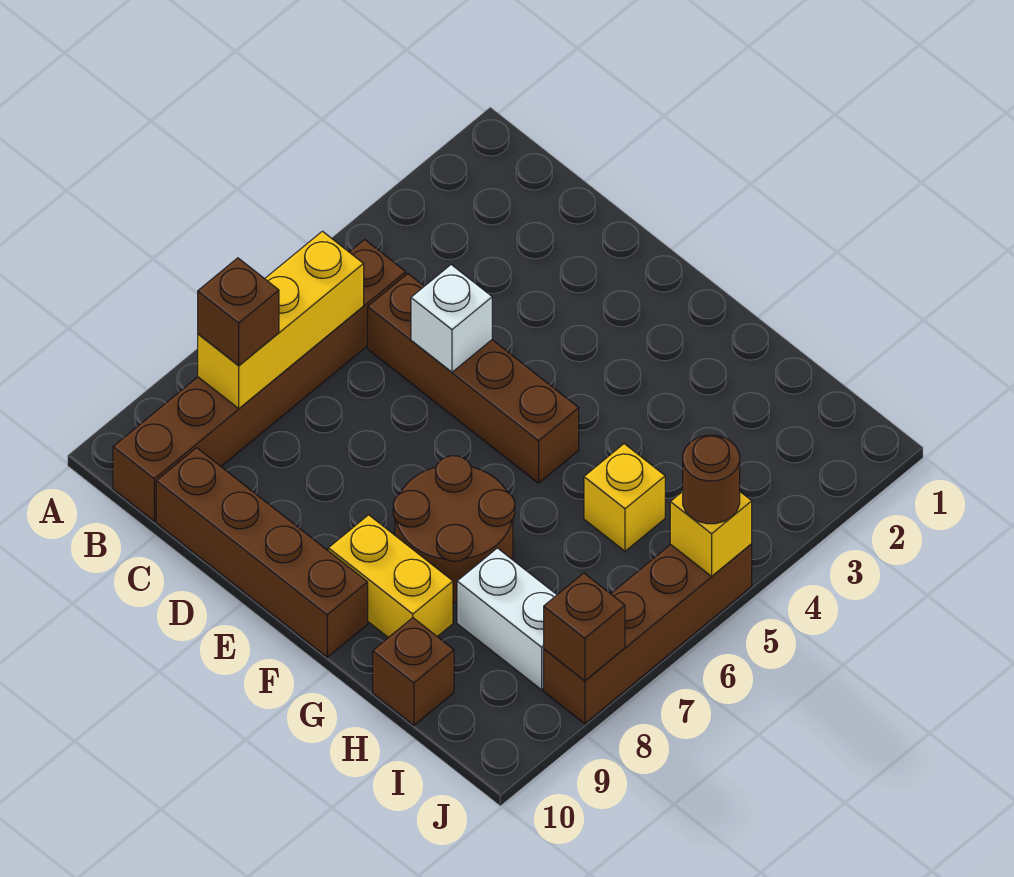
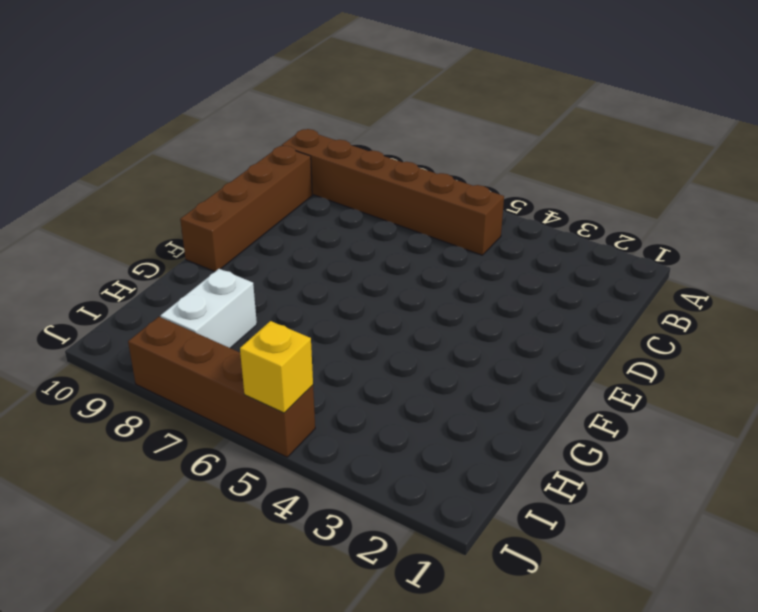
none -> brown 1x4 brick [368,274,579,483]
none -> brown 2x2 round brick [393,456,515,602]
none -> yellow 1x2 brick [328,515,453,638]

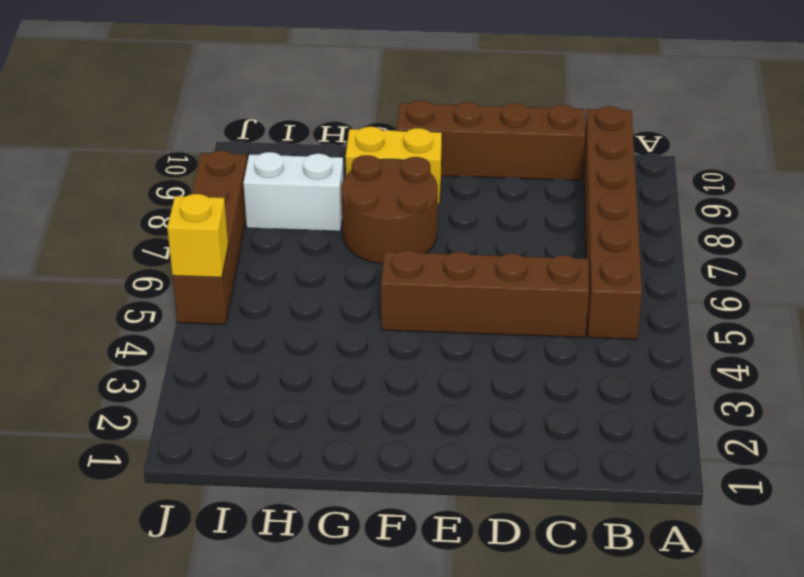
none -> yellow 1x1 brick [584,444,665,551]
none -> brown 1x1 brick [373,618,454,725]
none -> yellow 1x3 brick [198,231,364,409]

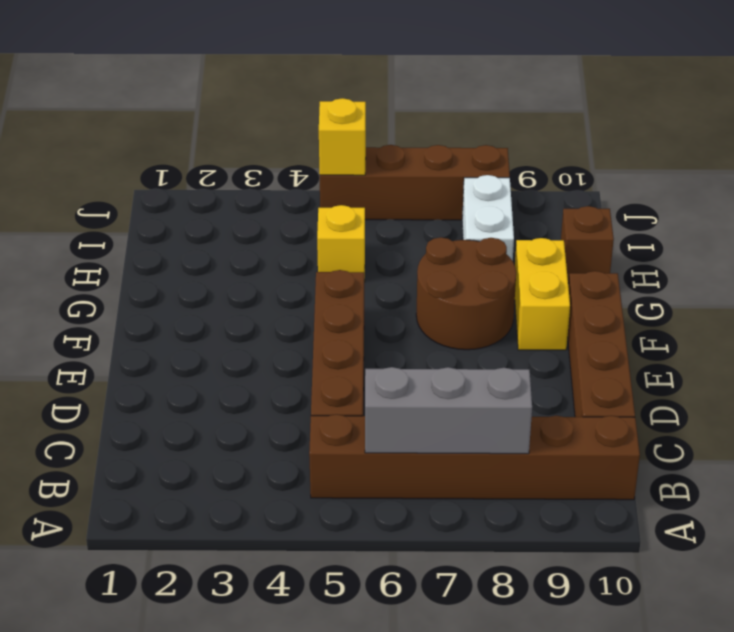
grey 1x3 brick [365,367,532,454] -> yellow 1x3 brick [198,231,364,409]
none -> white 1x1 brick [411,265,492,372]
none -> brown 1x1 brick [544,573,625,681]
none -> brown 1x1 brick [198,258,279,366]

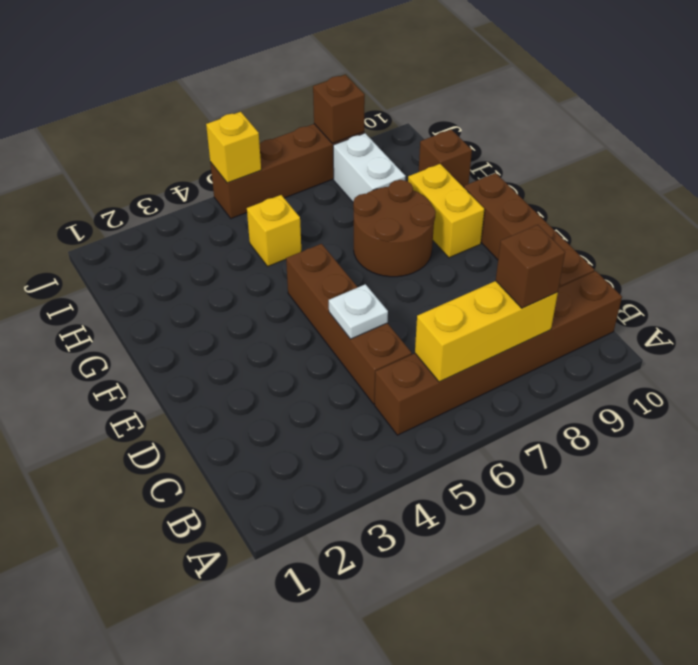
white 1x1 plate [329,284,388,339] -> white 1x1 brick [411,265,492,372]
none -> brown 1x1 round brick [683,435,740,524]

